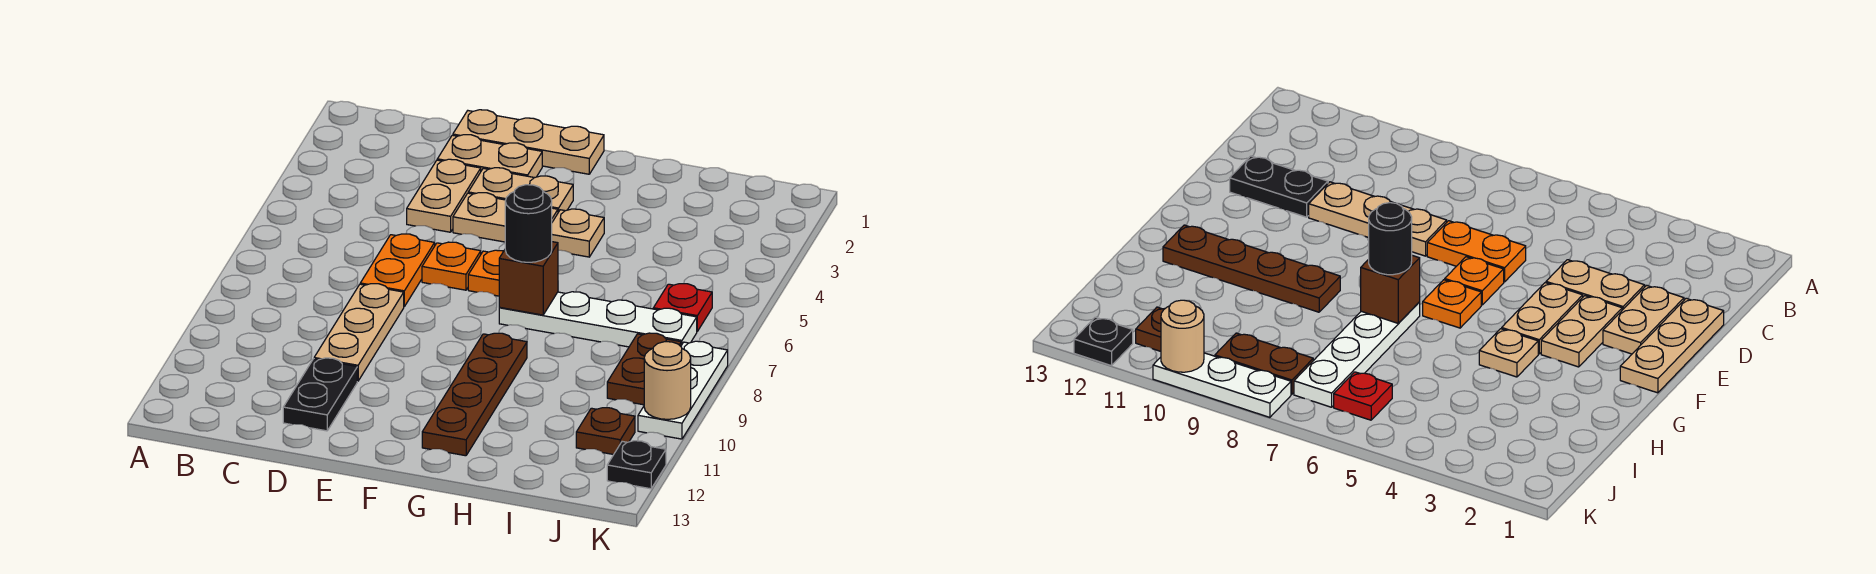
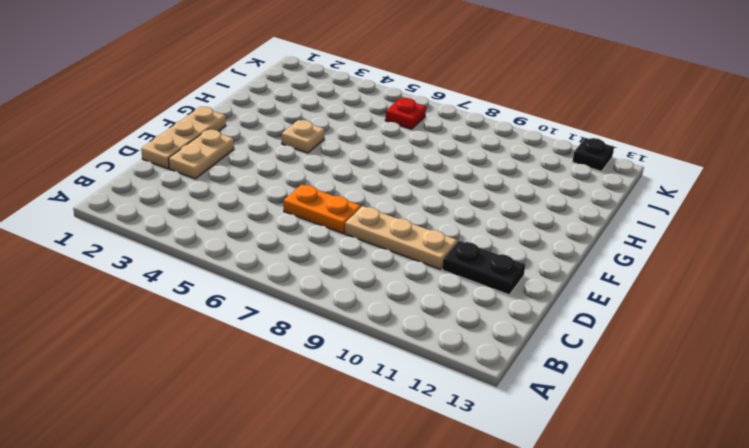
none -> tan 1x2 plate [407,159,481,232]
none -> tan 1x2 plate [468,168,573,212]
none -> tan 1x2 plate [453,193,558,242]

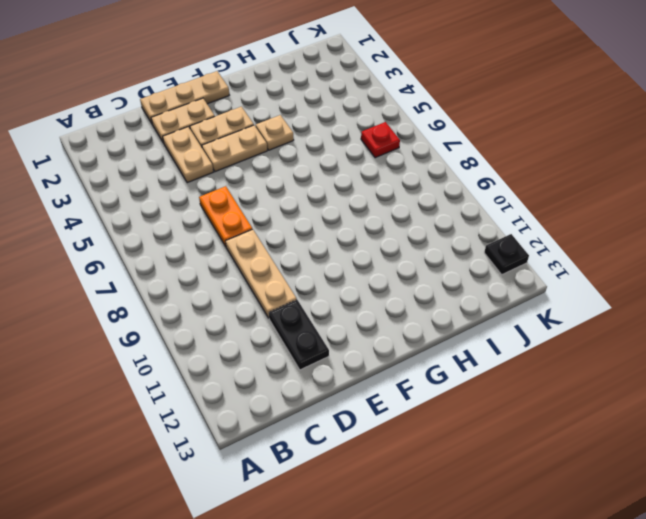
none -> orange 1x1 plate [422,242,481,290]
none -> orange 1x1 plate [468,250,504,296]
none -> white 1x4 plate [499,292,697,347]

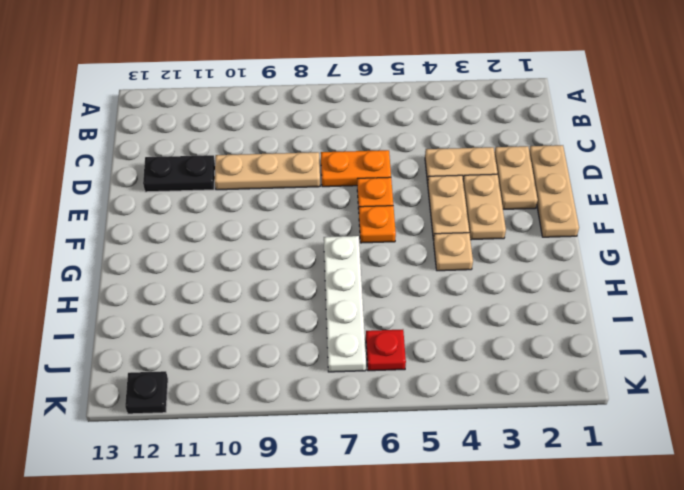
none -> brown 1x4 plate [422,333,527,456]
none -> brown 1x2 plate [607,333,681,405]
none -> brown 1x1 plate [576,408,635,455]

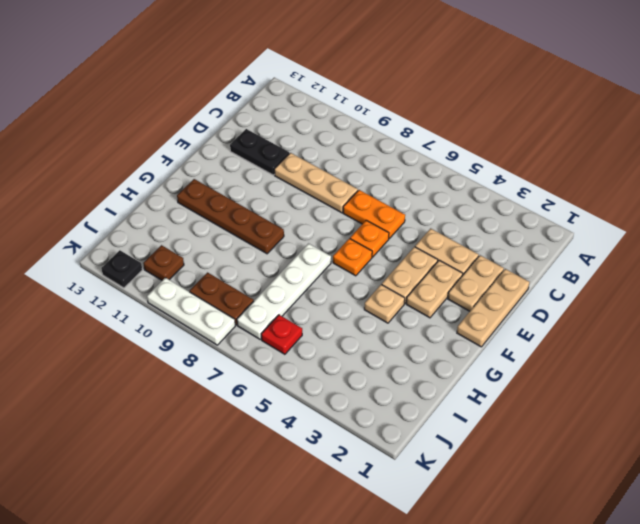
none -> brown 1x1 brick [499,242,558,315]
none -> tan 1x1 round brick [644,342,691,419]
none -> black 1x1 round brick [505,185,552,262]

